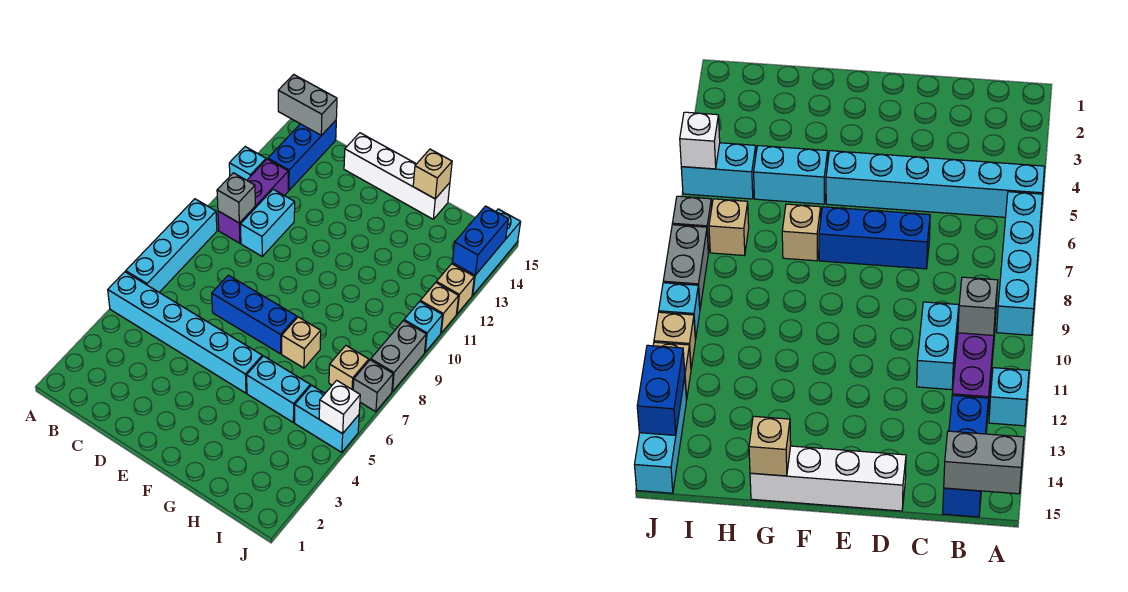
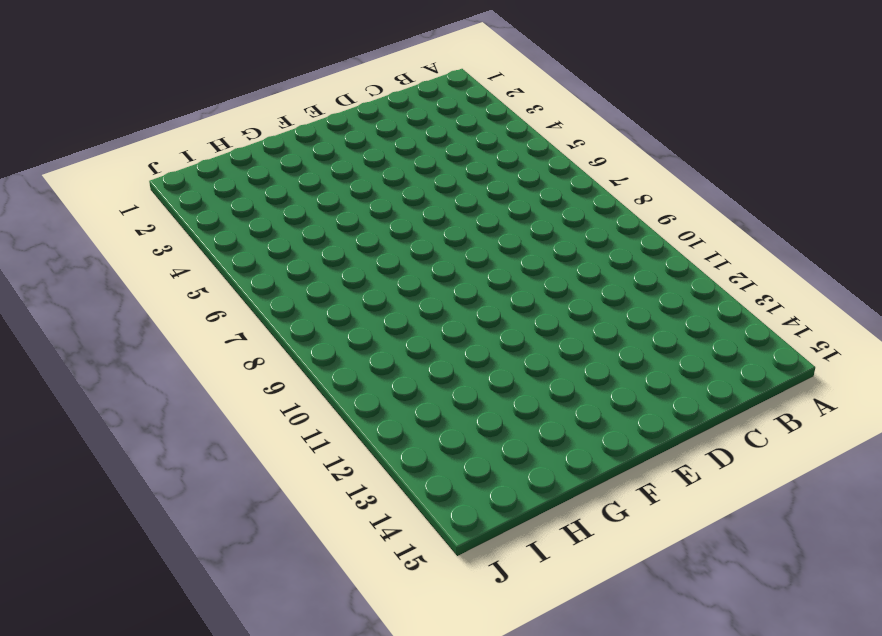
none -> cyan 1x6 brick [108,272,262,393]
none -> cyan 1x4 brick [126,199,217,292]
none -> cyan 1x1 brick [229,147,266,180]

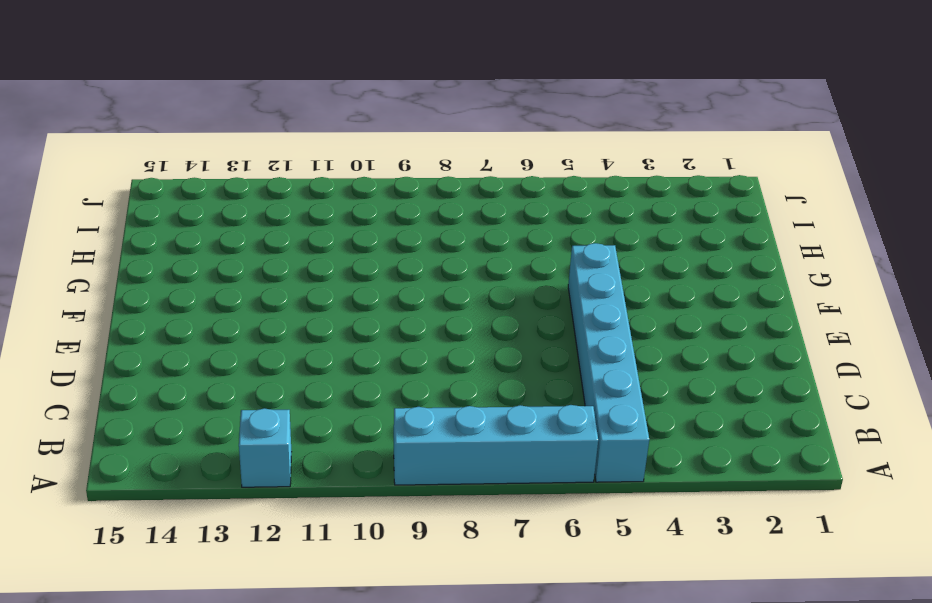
none -> purple 1x3 brick [218,159,288,243]
none -> blue 1x3 brick [268,121,336,190]
none -> cyan 1x2 brick [240,189,295,256]

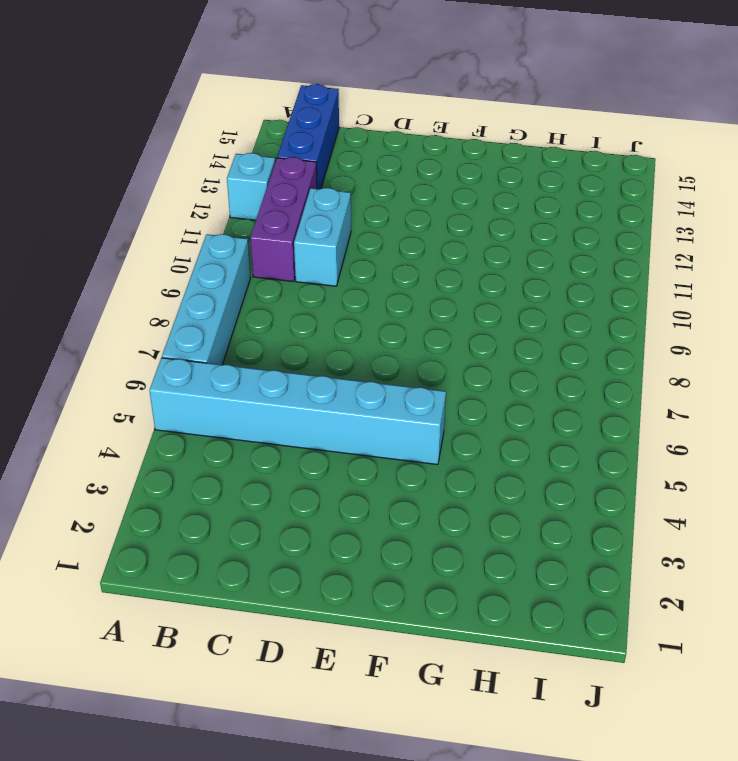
none -> blue 1x3 brick [212,275,297,354]
none -> white 1x4 brick [344,133,450,219]
none -> cyan 1x2 brick [247,356,310,422]

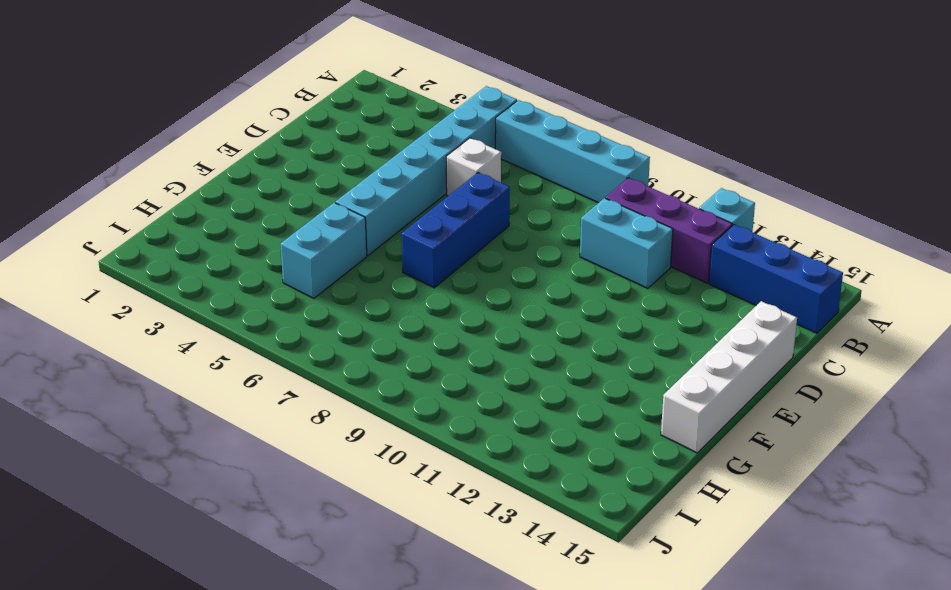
white 1x1 brick [446,138,501,196] -> white 1x1 brick moved to [319,380,360,434]
none -> tan 1x1 brick [282,317,321,368]
none -> cyan 1x2 brick [295,385,359,452]
none -> tan 1x1 brick [329,346,369,390]

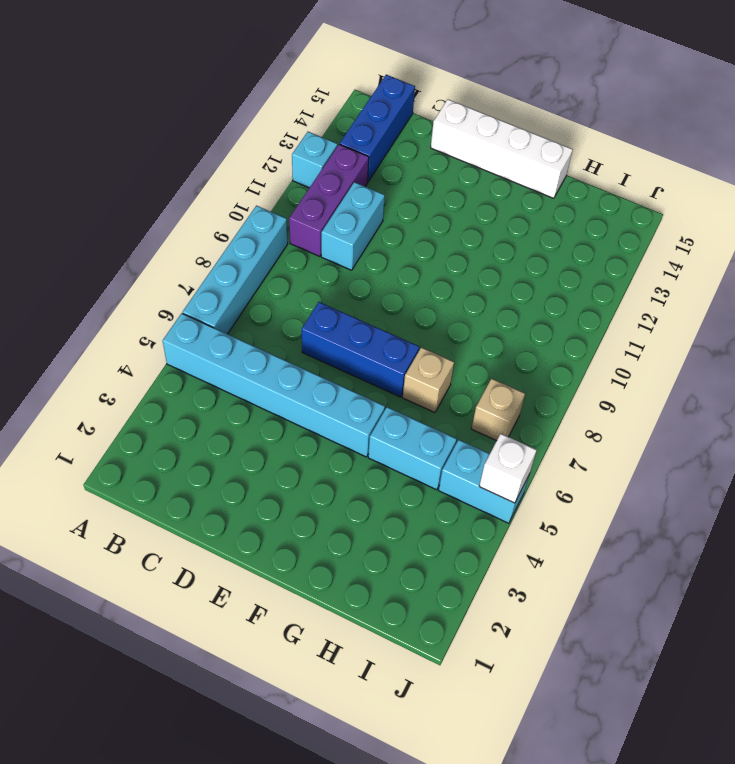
none -> grey 1x1 brick [353,360,393,412]
none -> grey 1x2 brick [371,321,426,392]
none -> cyan 1x1 brick [404,301,443,352]

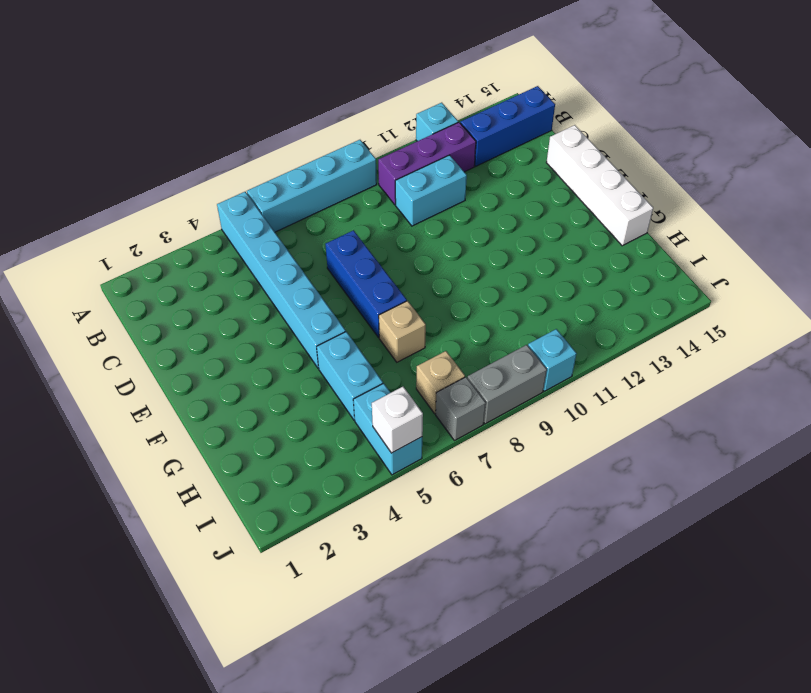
none -> tan 1x1 brick [420,283,459,333]
none -> tan 1x1 brick [436,264,474,314]
none -> cyan 1x3 brick [452,209,521,295]

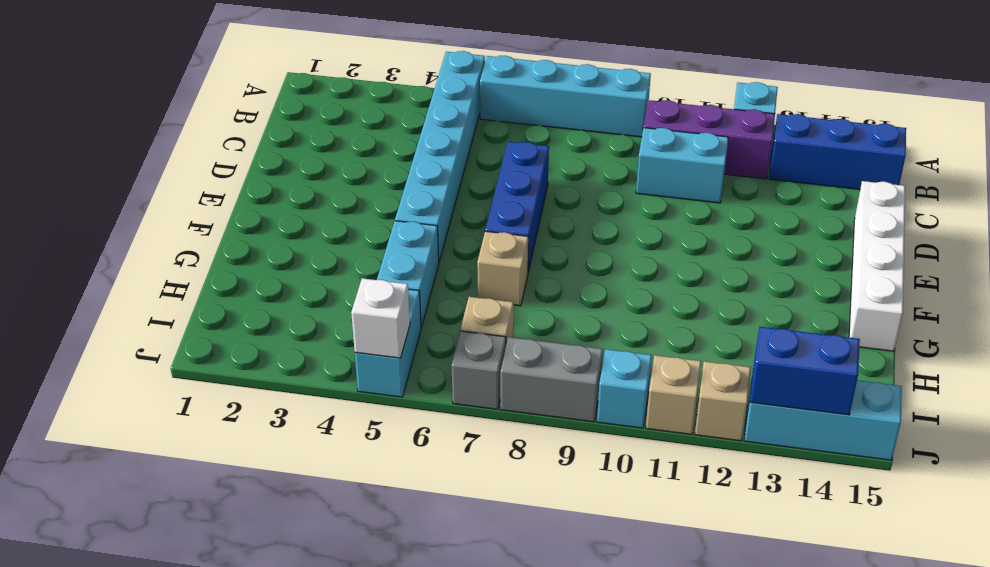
none -> grey 1x2 brick [278,74,337,135]
none -> grey 1x1 brick [217,173,255,223]
none -> tan 1x1 brick [413,149,452,199]

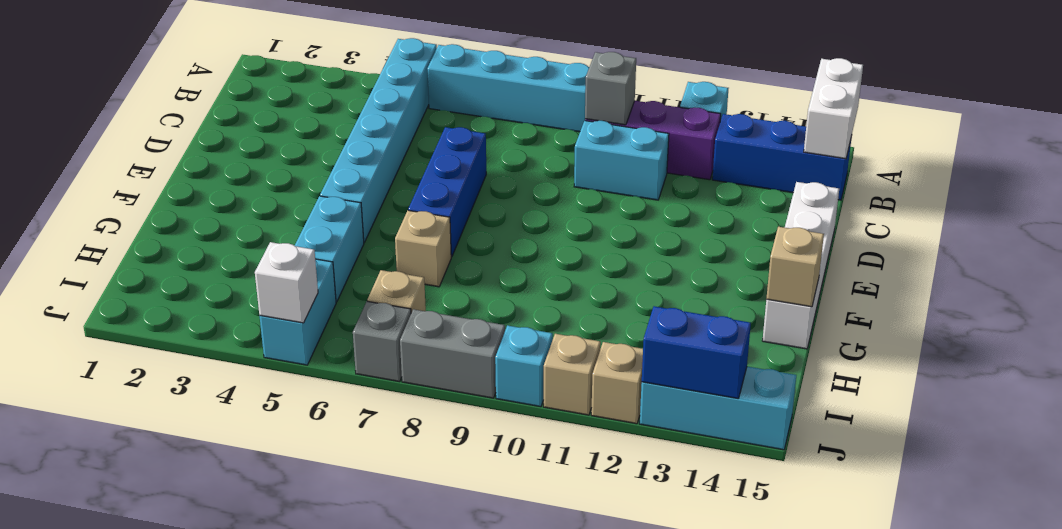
white 1x2 brick [804,58,863,159] -> grey 1x2 brick [278,74,337,135]

